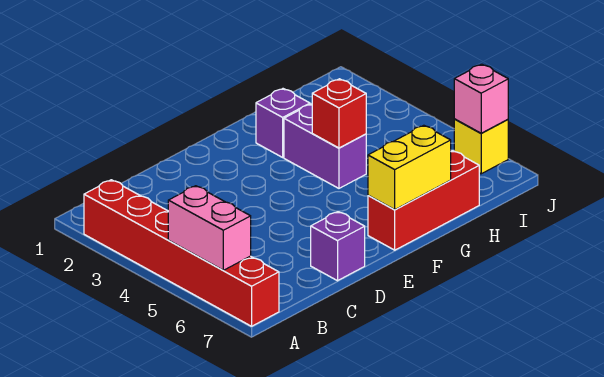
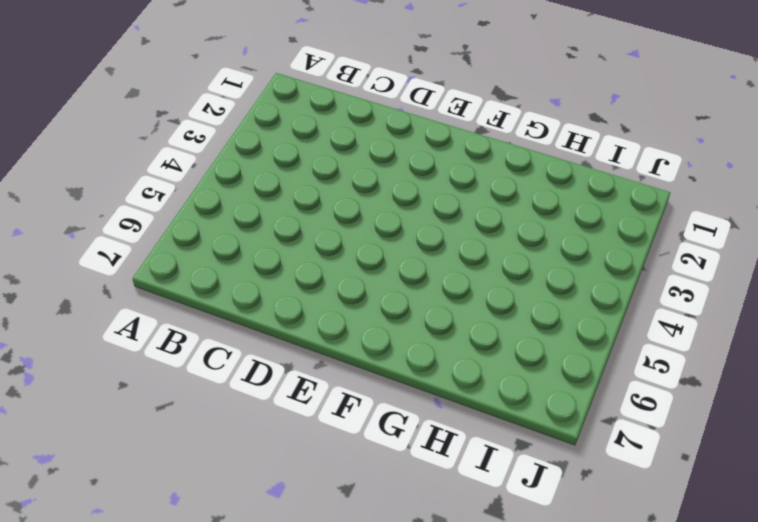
none -> red 1x6 brick [84,180,279,326]
none -> purple 1x1 brick [311,212,365,281]

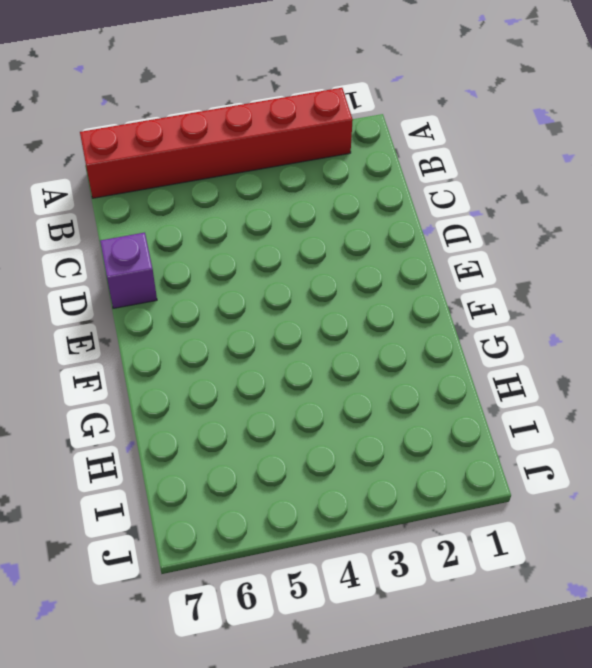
none -> red 1x3 brick [368,151,479,250]
none -> purple 1x1 brick [256,89,310,157]

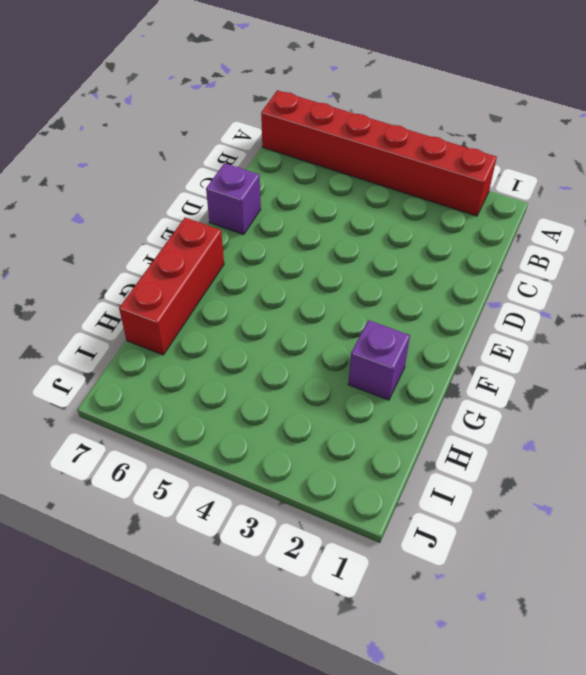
none -> purple 1x2 brick [284,104,366,188]
none -> yellow 1x1 brick [454,119,508,174]

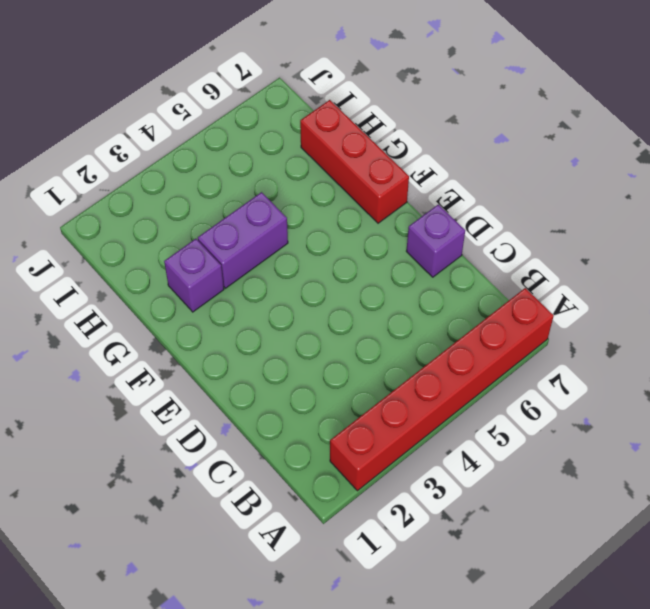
none -> yellow 1x1 brick [454,119,508,174]
none -> pink 1x2 brick [168,186,251,270]

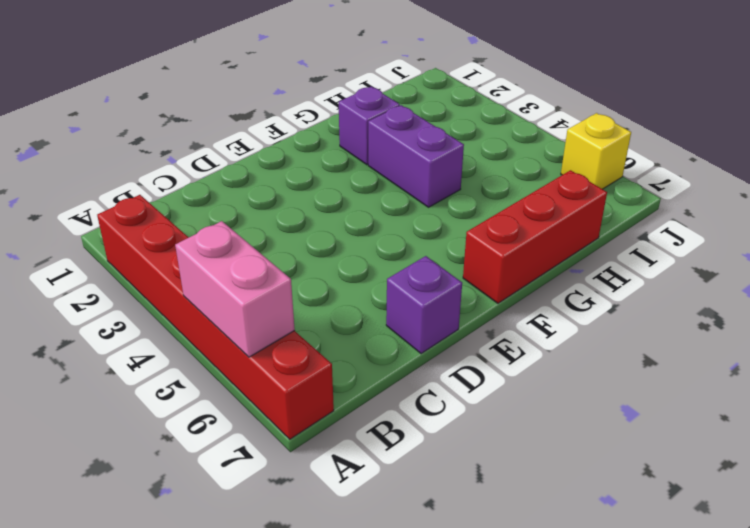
none -> yellow 1x2 brick [368,125,451,210]
none -> red 1x1 brick [312,79,366,148]

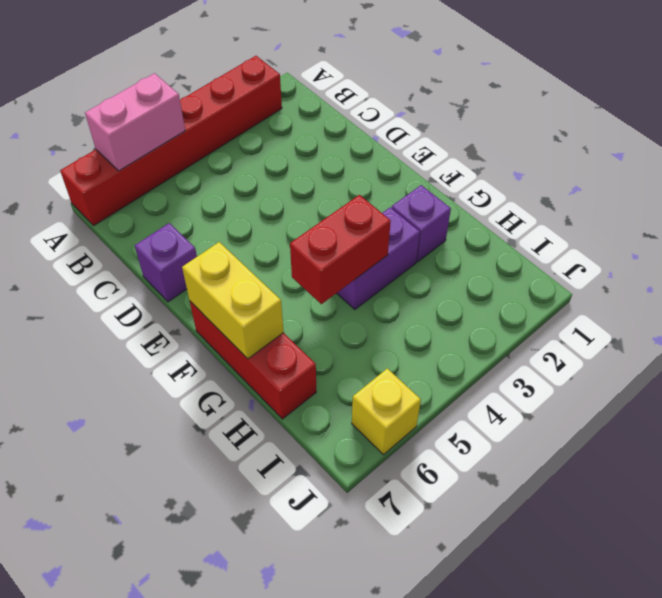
red 1x2 brick [290,195,391,304] -> red 1x1 brick [312,79,366,148]
none -> pink 1x1 brick [454,64,508,133]

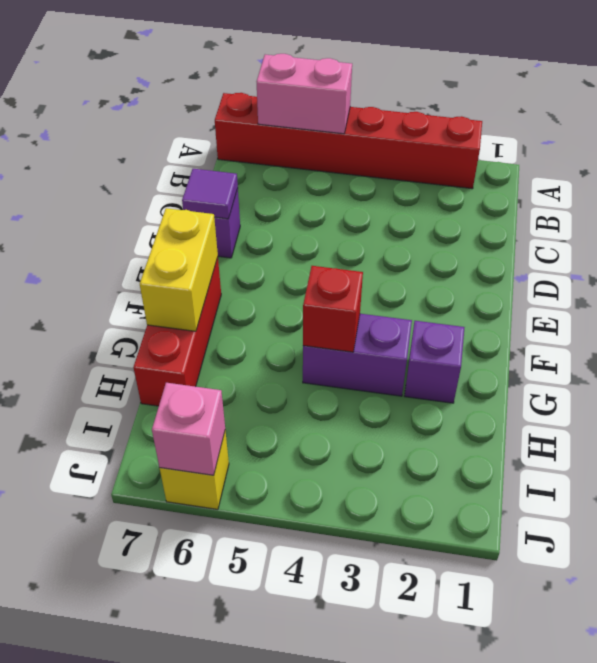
purple 1x1 tile [182,169,238,219] -> none

